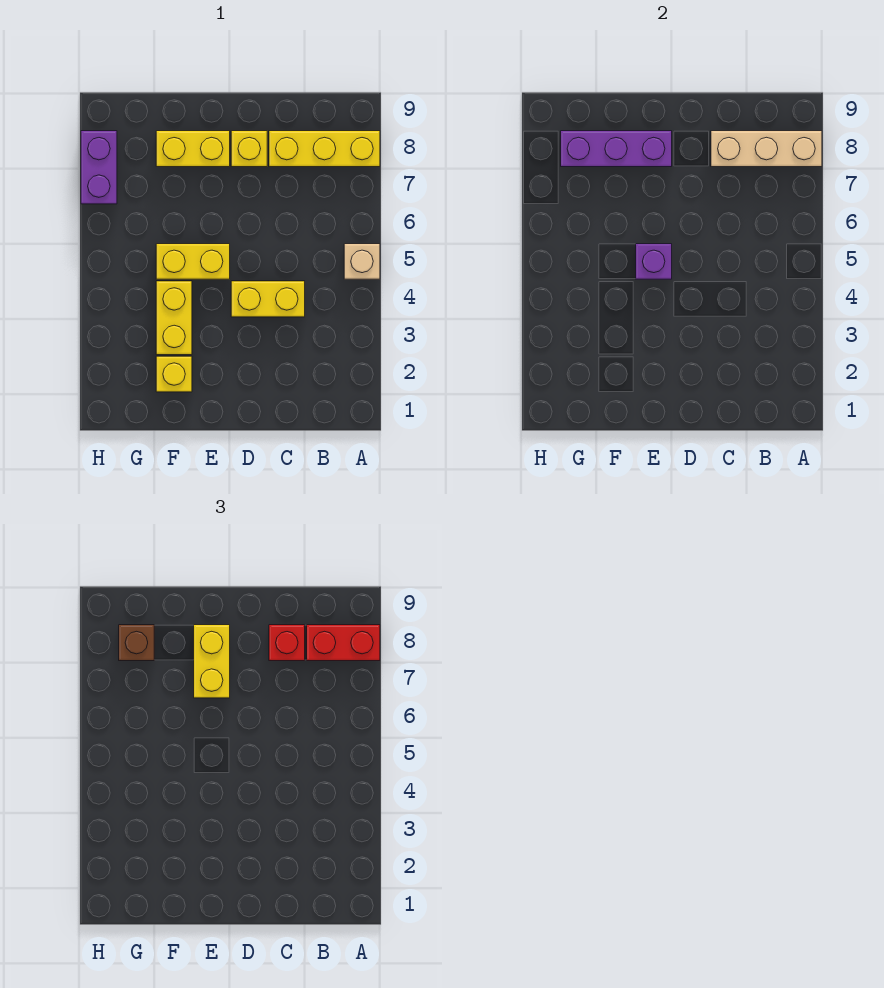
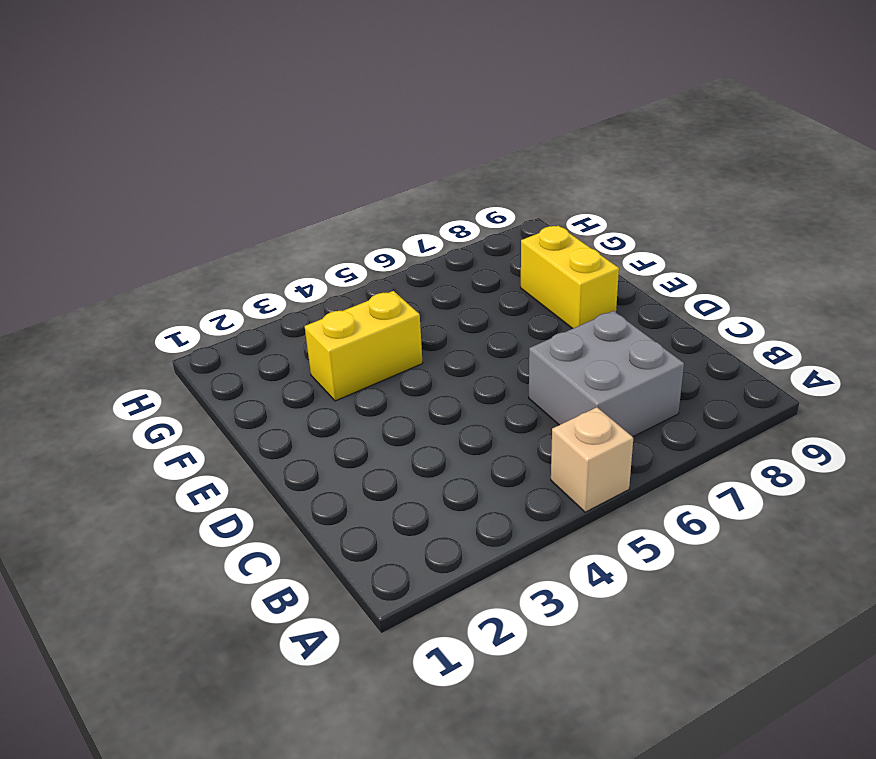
grey 2x2 brick [529,311,684,437] -> none
none -> yellow 1x3 brick [269,131,380,167]
none -> yellow 1x2 brick [231,281,305,317]
none -> yellow 1x1 brick [231,131,267,167]

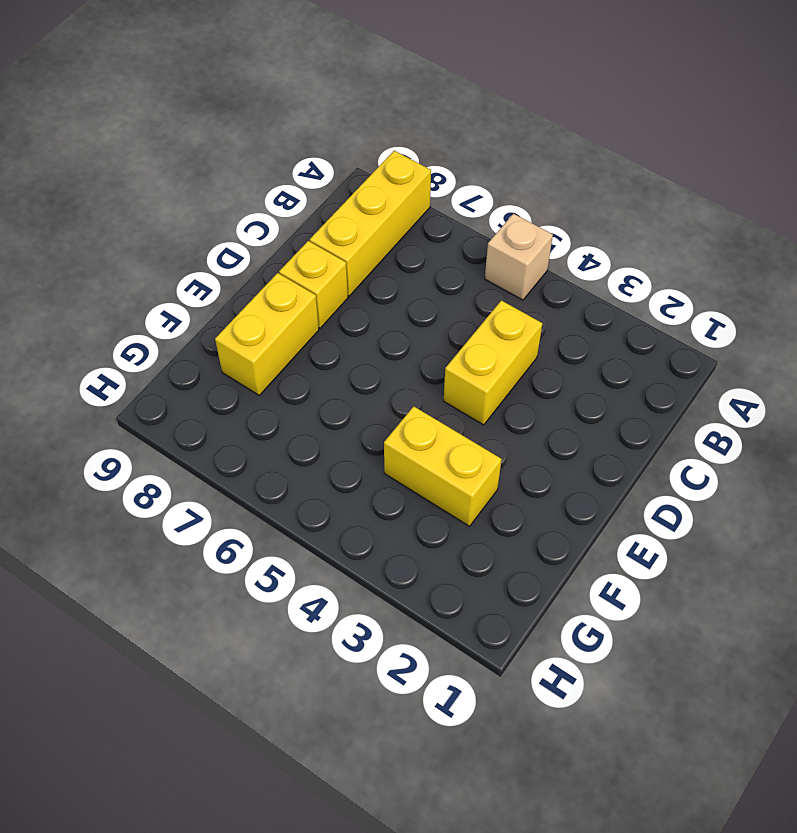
none -> yellow 1x2 brick [156,244,230,279]
none -> yellow 1x1 brick [156,356,192,392]
none -> purple 1x2 brick [81,131,117,204]

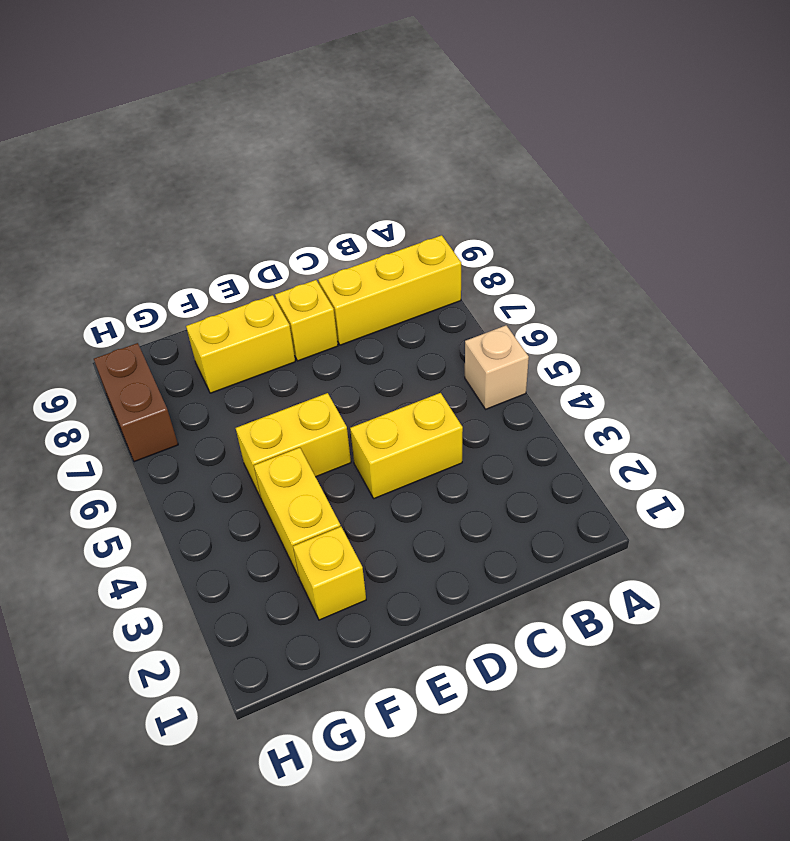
brown 1x2 brick [94,343,178,462] -> purple 1x2 brick [81,131,117,204]
none -> tan 1x3 brick [711,131,822,167]
none -> purple 1x1 brick [636,244,672,279]
none -> purple 1x3 brick [561,131,672,167]

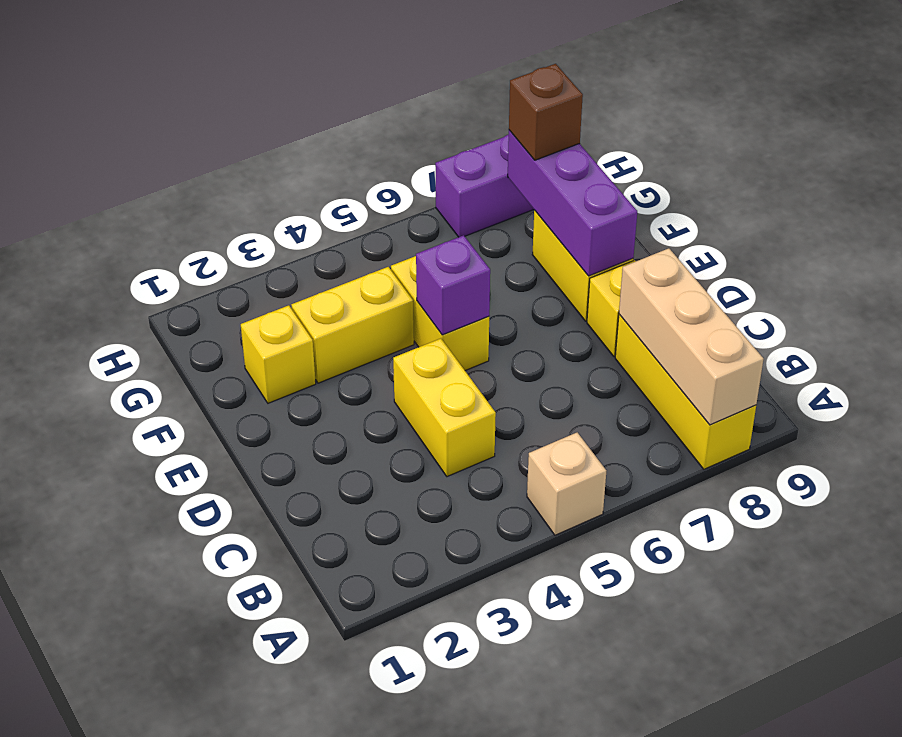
none -> red 1x2 brick [307,625,380,661]
none -> red 1x1 brick [269,625,305,661]
none -> yellow 1x2 brick [194,625,230,698]

